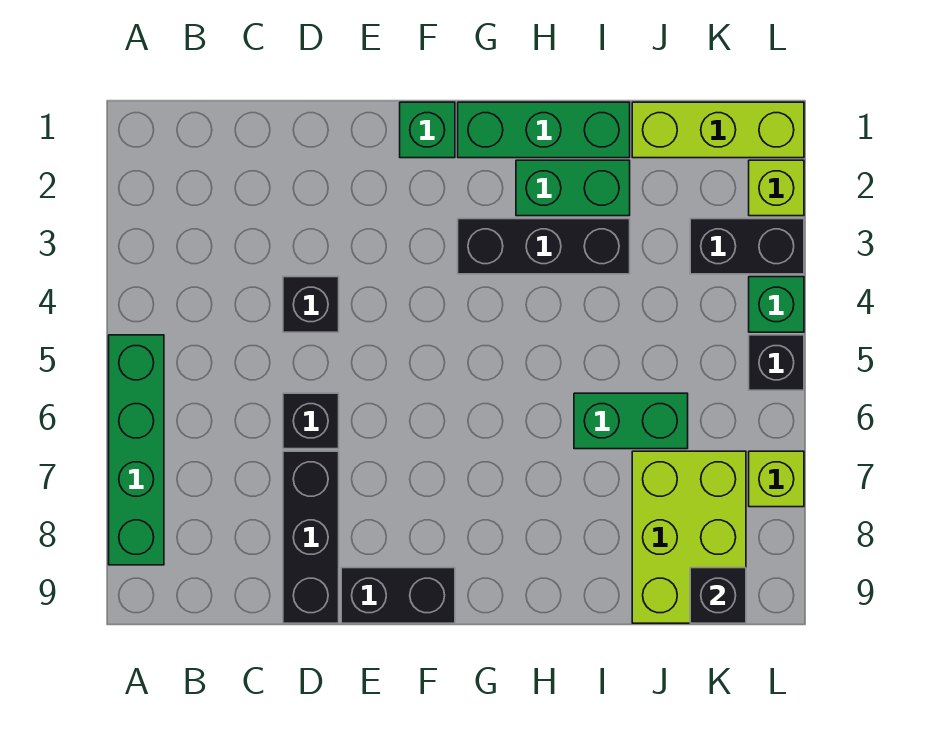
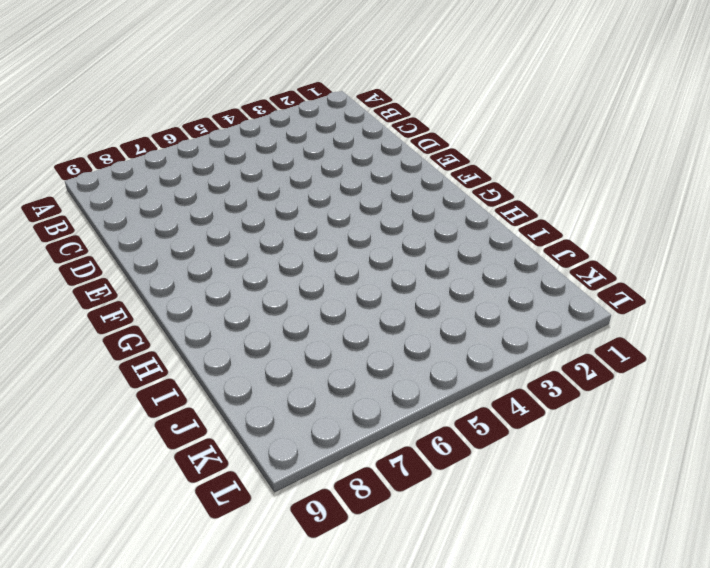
none -> green 1x4 brick [109,335,164,565]
none -> black 1x1 brick [283,277,339,332]
none -> black 1x1 brick [283,393,339,449]

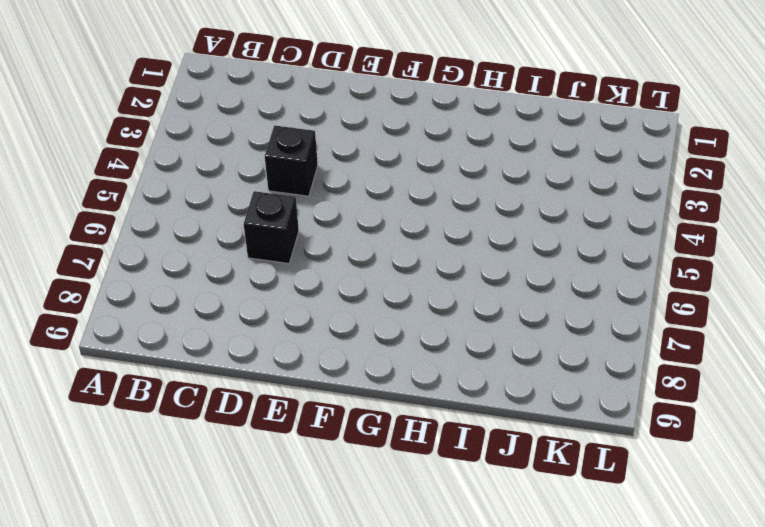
none -> green 1x4 brick [109,335,164,565]
none -> black 1x3 brick [283,451,339,623]
none -> black 1x2 brick [341,568,455,623]

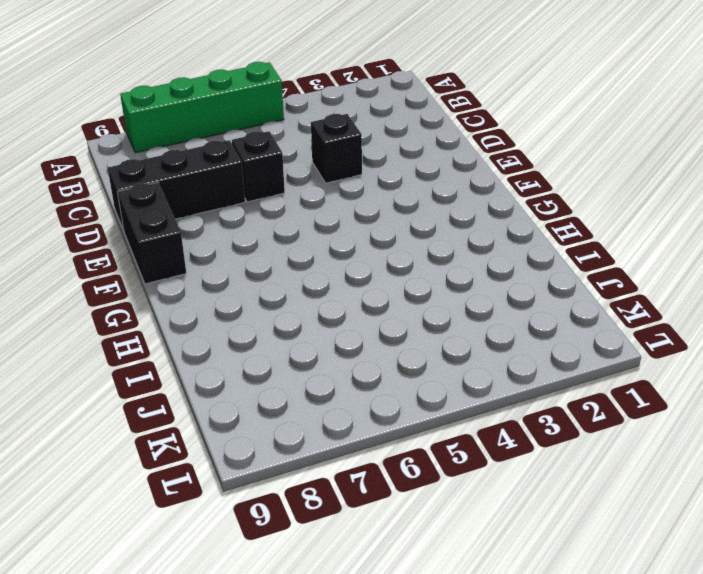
none -> green 1x1 brick [400,102,455,158]
none -> green 1x3 brick [458,102,630,158]
none -> black 1x3 brick [458,219,630,274]

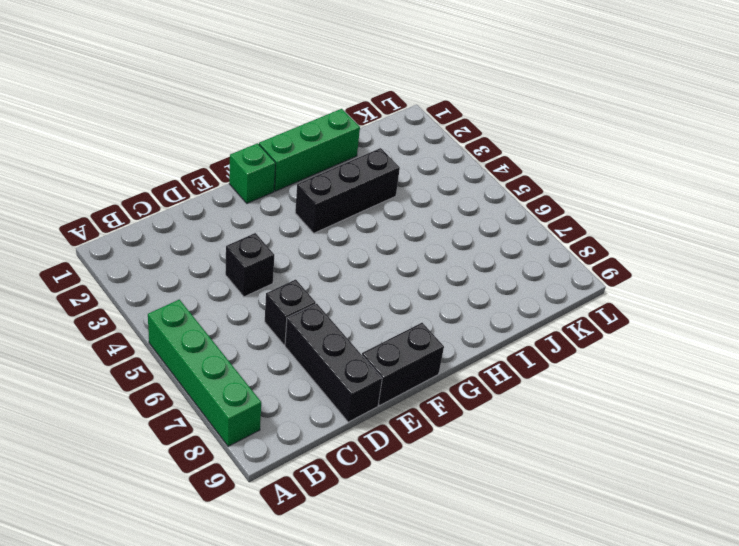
none -> green 1x2 brick [516,160,630,216]
none -> green 1x2 brick [574,393,688,449]
none -> lime 1x3 brick [632,102,804,158]

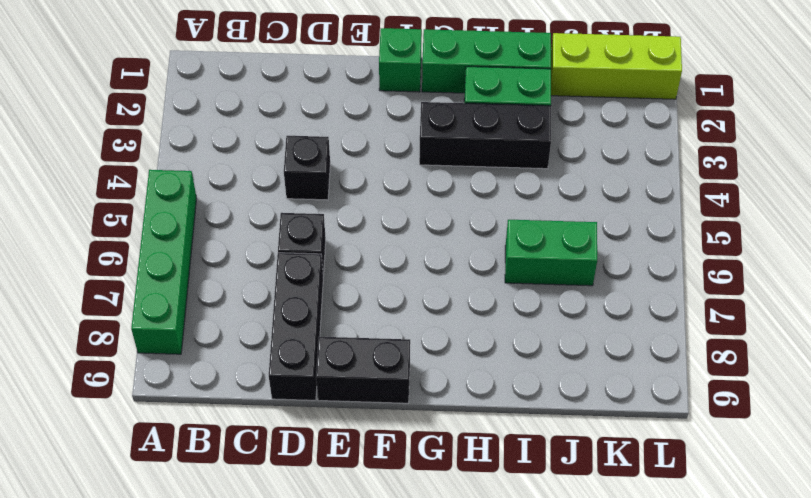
none -> lime 2x3 brick [632,451,746,623]
none -> black 1x2 brick [690,219,804,274]
none -> lime 1x1 brick [749,160,804,216]

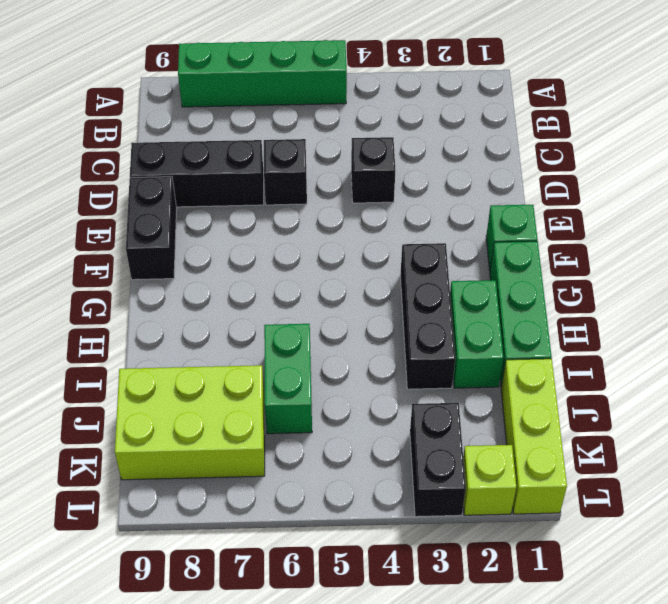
none -> green 1x1 brick [749,277,804,332]
none -> black 1x1 brick [749,335,804,390]
none -> lime 1x1 brick [749,451,804,507]

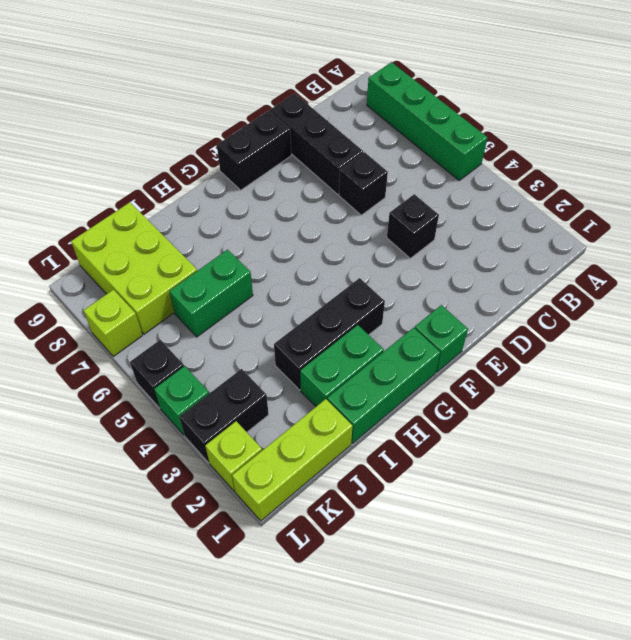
none -> black 1x1 brick [690,568,746,623]

